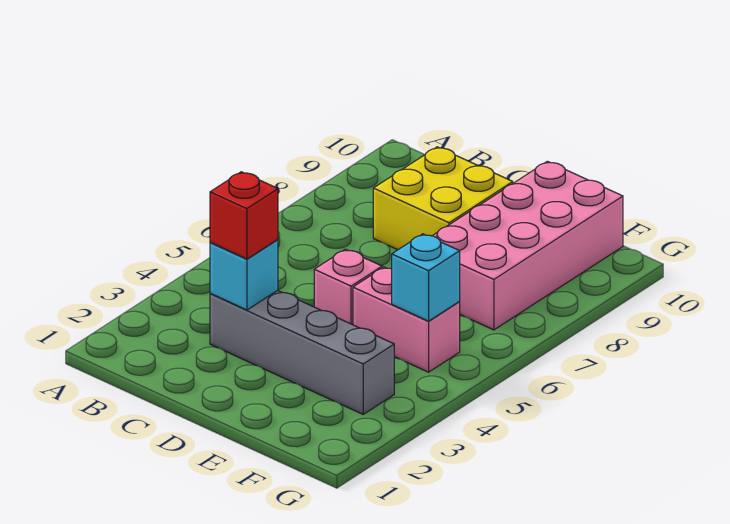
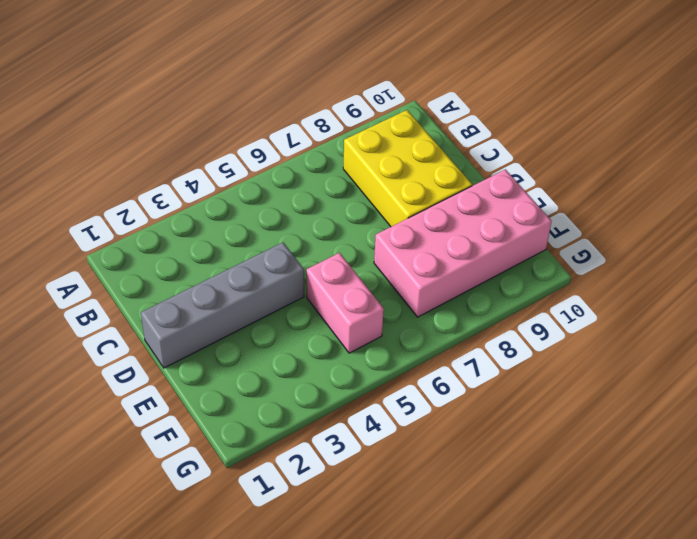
yellow 2x3 brick [343,110,472,227] -> yellow 2x2 brick [373,147,513,250]
grey 1x4 brick [141,243,304,368] -> grey 1x4 brick turned to [210,290,394,414]
none -> pink 1x1 brick [314,249,382,325]
none -> cyan 1x1 brick [210,239,278,310]

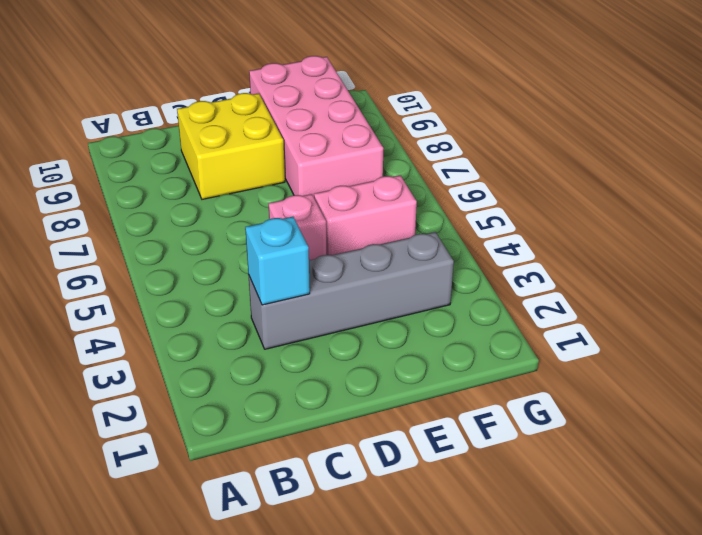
none -> cyan 1x1 brick [392,234,460,321]
none -> red 1x1 brick [210,172,278,259]

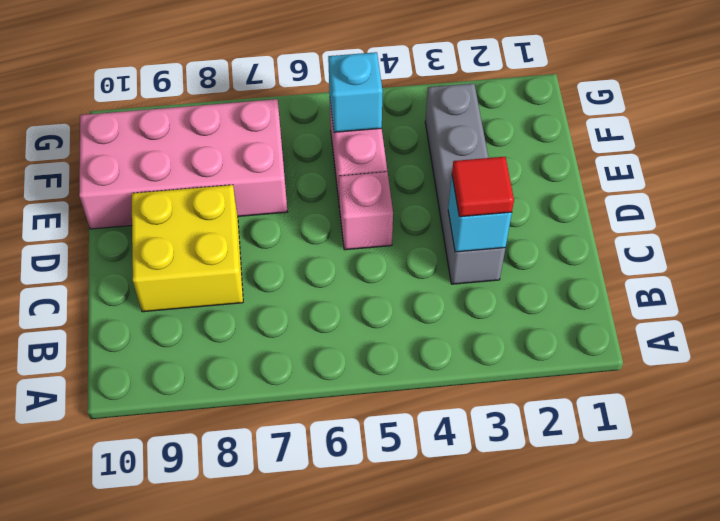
red 1x1 tile [452,157,514,217] -> red 1x1 brick [210,172,278,259]

